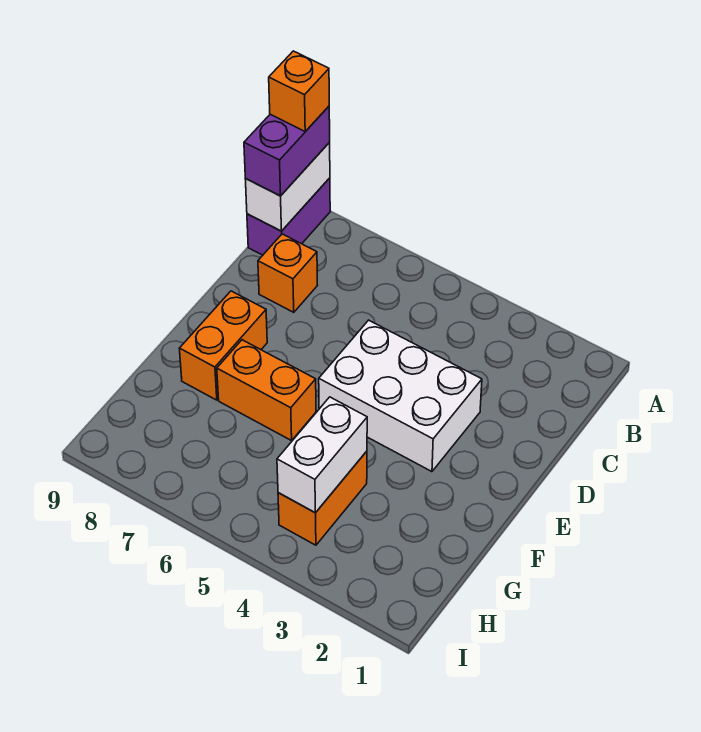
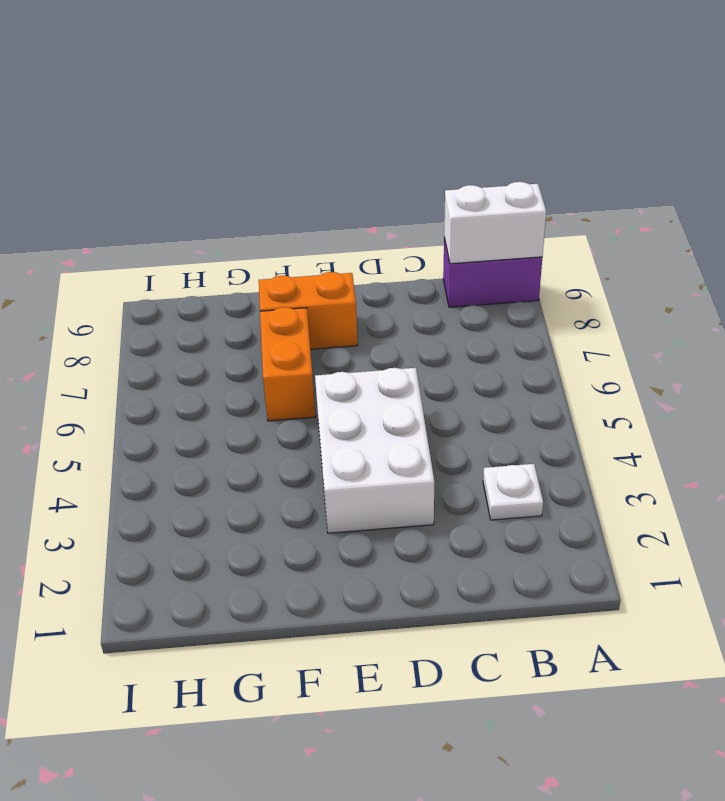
white 1x1 plate [483,464,543,520] -> none
none -> orange 1x1 brick [258,234,317,312]
none -> orange 1x2 brick [278,451,367,545]

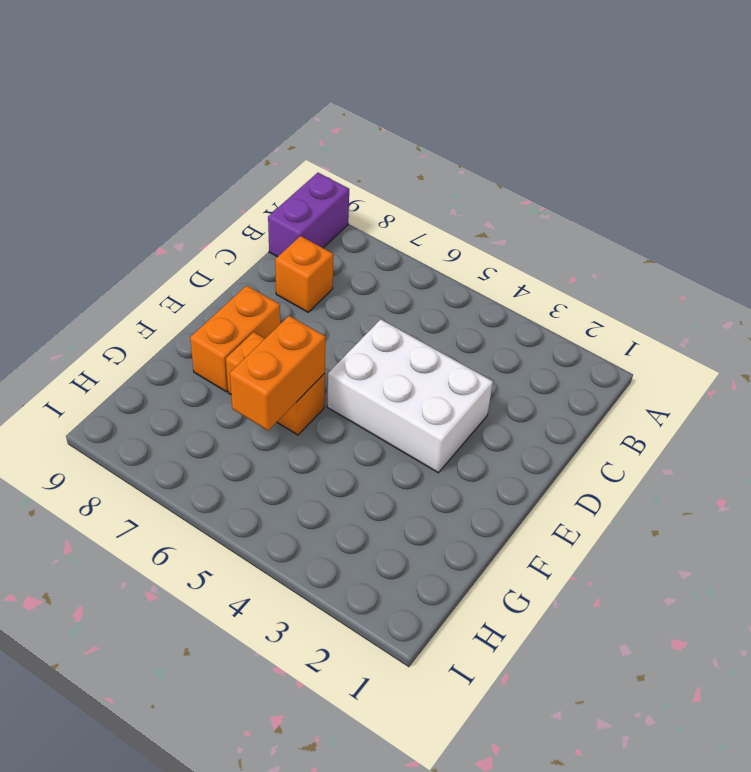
orange 1x2 brick [230,316,325,430] -> orange 1x2 brick moved to [278,451,367,545]
none -> white 1x2 brick [245,143,330,231]
none -> white 1x2 brick [277,397,367,513]

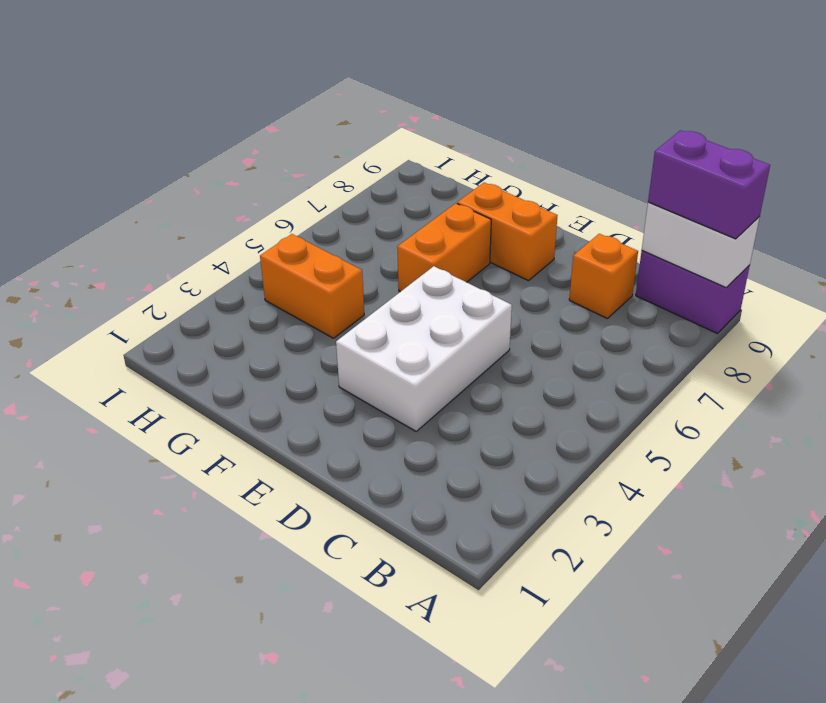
none -> white 1x2 brick [277,397,367,513]
none -> orange 1x1 brick [269,51,329,131]

